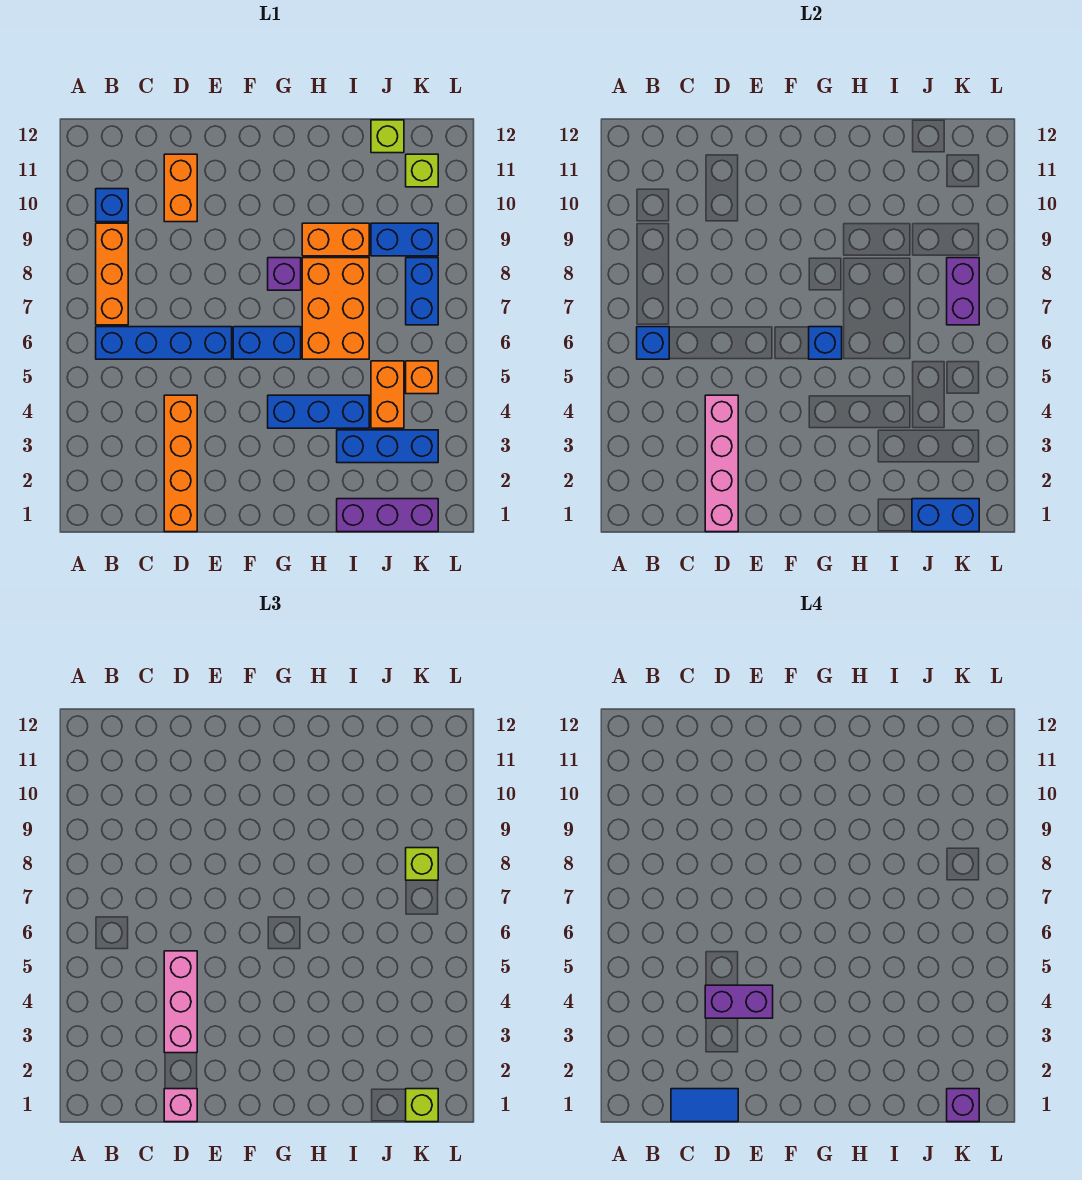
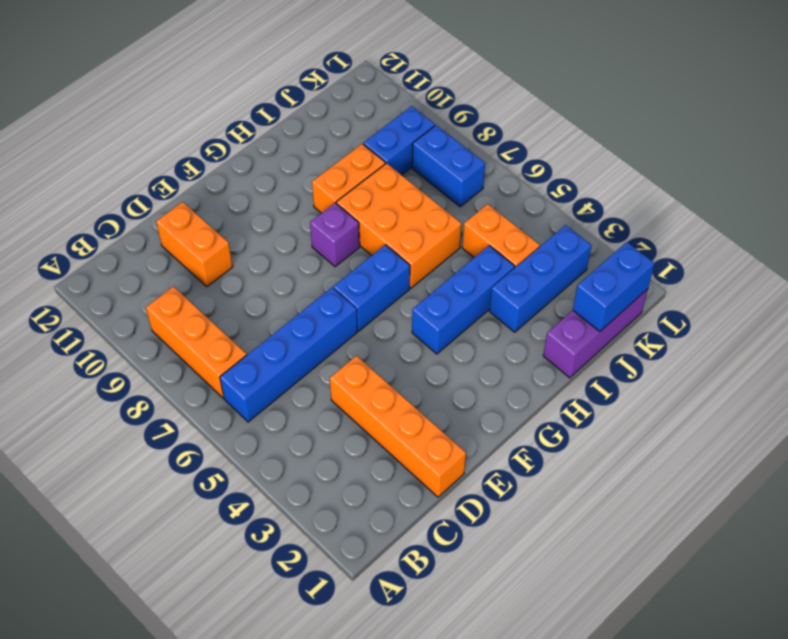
none -> blue 1x1 brick [96,189,128,222]
none -> lime 1x1 brick [371,120,404,153]
none -> orange 1x1 brick [406,361,438,394]
none -> lime 1x1 brick [406,154,438,187]

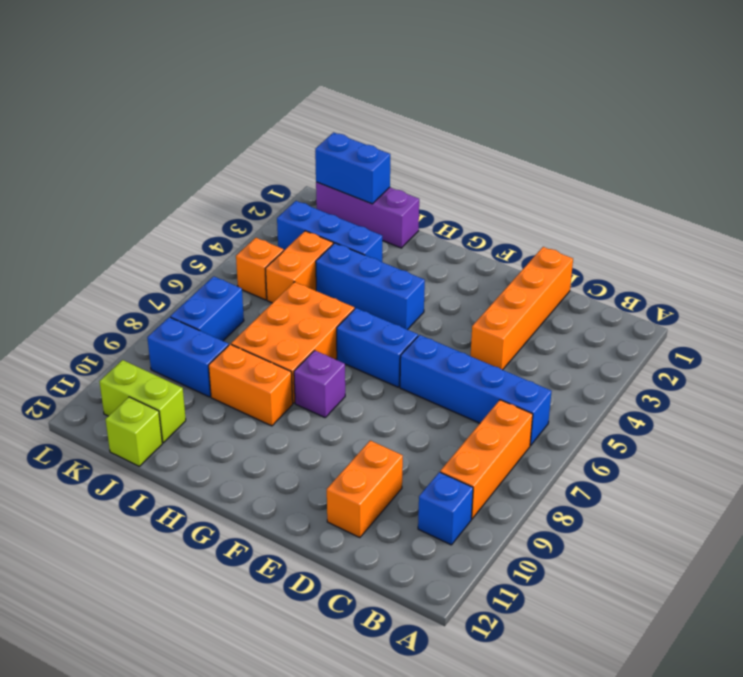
lime 1x2 brick [100,360,186,443] -> lime 1x1 brick [406,154,438,187]
none -> blue 1x1 brick [637,327,669,359]
none -> pink 1x4 brick [705,395,738,532]
none -> blue 1x1 brick [809,327,842,359]
none -> purple 1x2 brick [947,258,979,325]

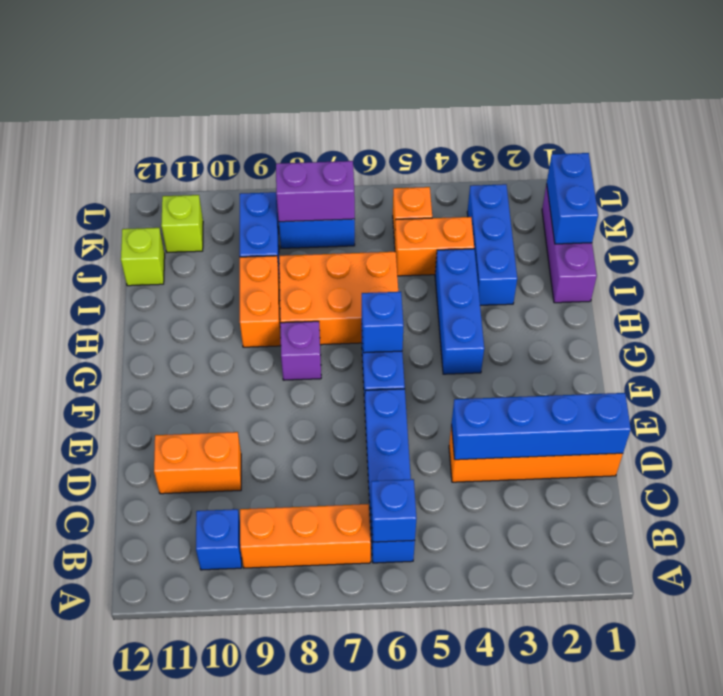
blue 1x4 brick [452,393,631,460] -> pink 1x4 brick [705,395,738,532]
none -> pink 1x1 brick [164,1089,197,1122]
none -> pink 1x3 brick [164,951,197,1053]
none -> lime 1x1 brick [406,1089,438,1122]
none -> lime 1x1 brick [406,848,438,880]

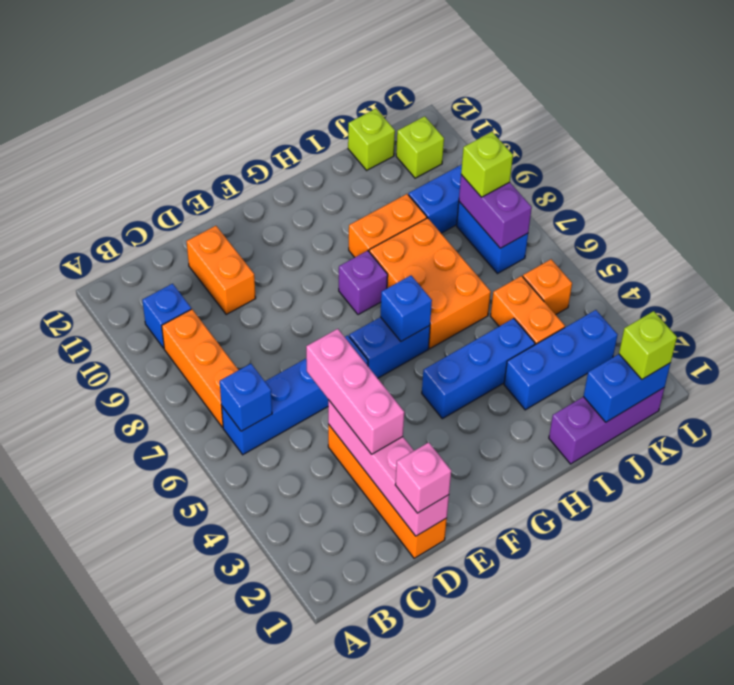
none -> blue 1x2 tile [671,1089,738,1122]
none -> purple 1x2 brick [705,985,773,1018]
none -> purple 1x1 brick [947,1089,979,1122]

